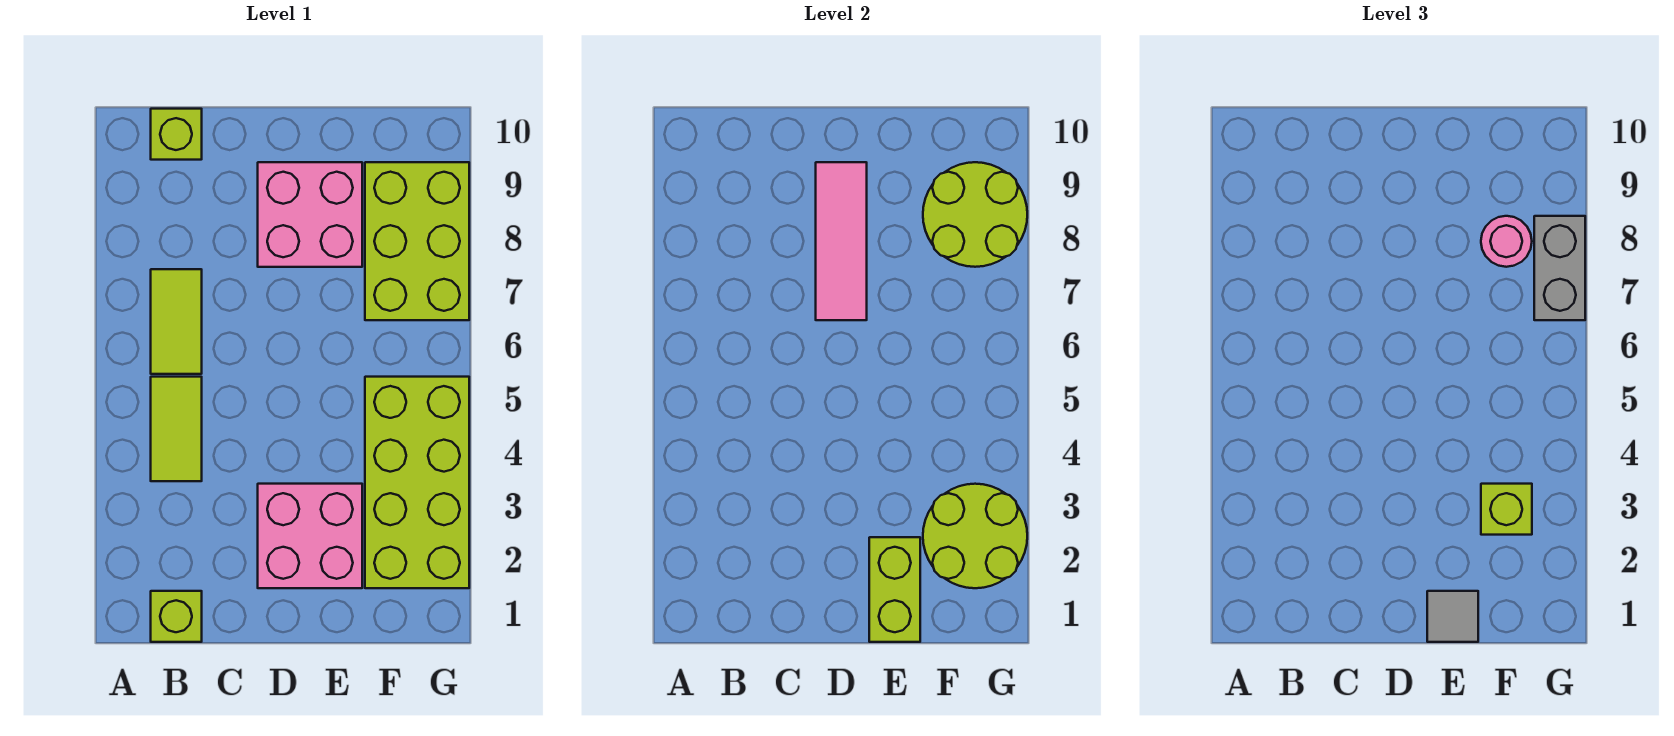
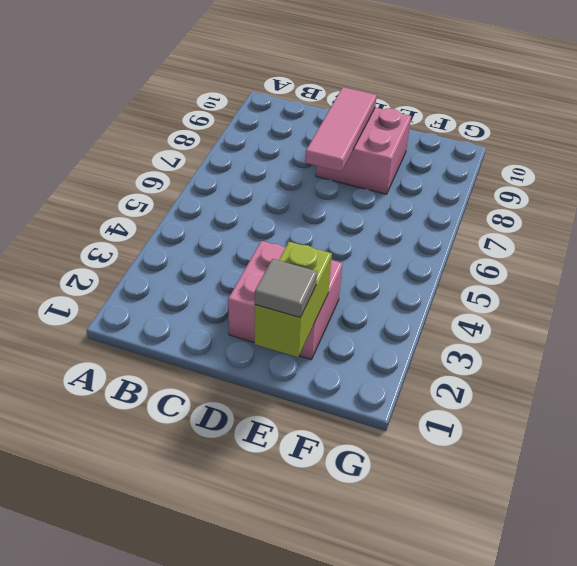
none -> lime 1x1 brick [151,591,202,642]
none -> lime 1x2 tile [151,377,202,481]
none -> lime 1x2 tile [151,269,202,374]

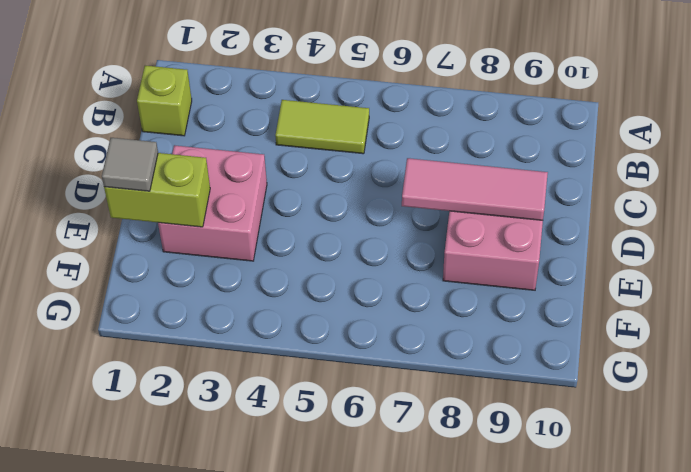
none -> lime 1x2 tile [151,269,202,374]
none -> lime 1x1 brick [151,109,202,160]
none -> lime 2x4 brick [365,377,469,588]

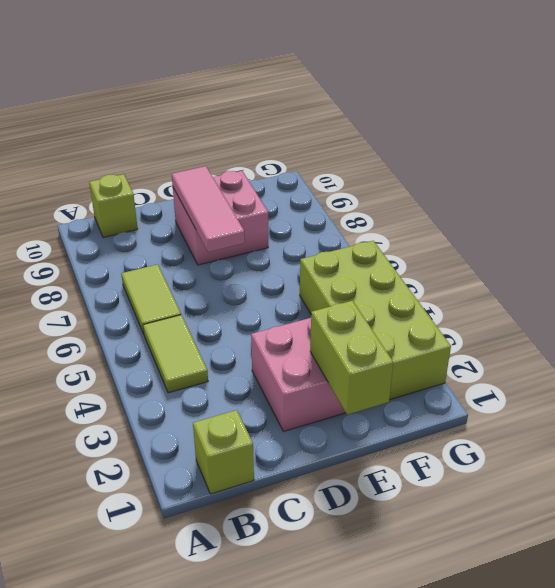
none -> lime 2x3 brick [365,162,469,320]
none -> lime 2x2 round brick [923,484,1027,588]
none -> lime 2x2 round brick [923,162,1027,267]

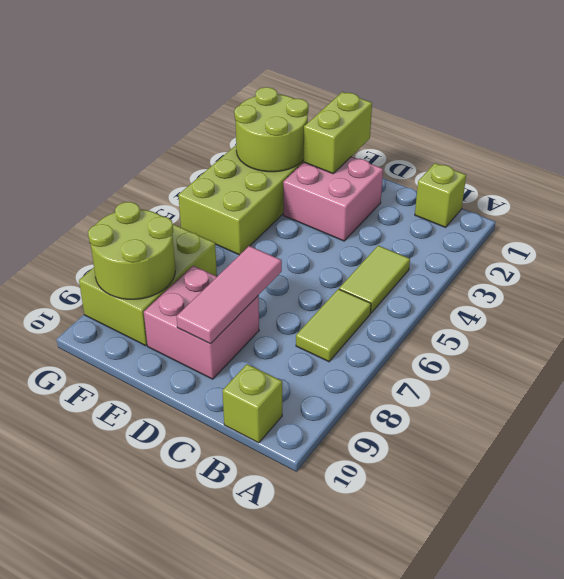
none -> grey 1x1 tile [1427,591,1478,642]
none -> lime 1x1 brick [1481,484,1532,535]
none -> pink 1x1 round brick [1481,216,1532,267]

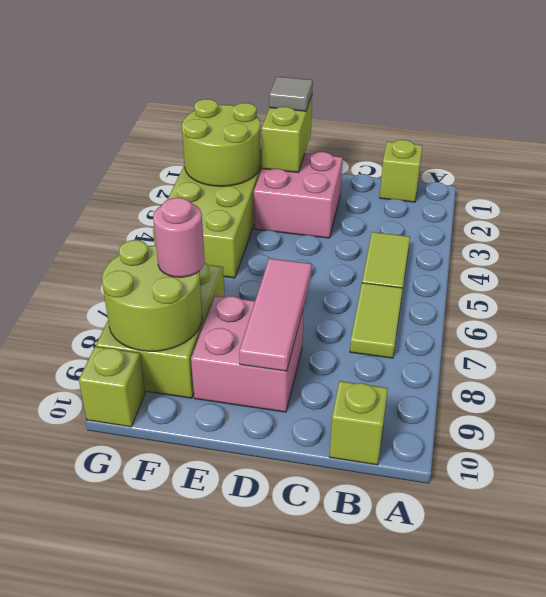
lime 1x1 brick [79,346,145,427] -> lime 1x1 brick moved to [1481,484,1532,535]
none -> grey 1x2 brick [1534,216,1585,320]

